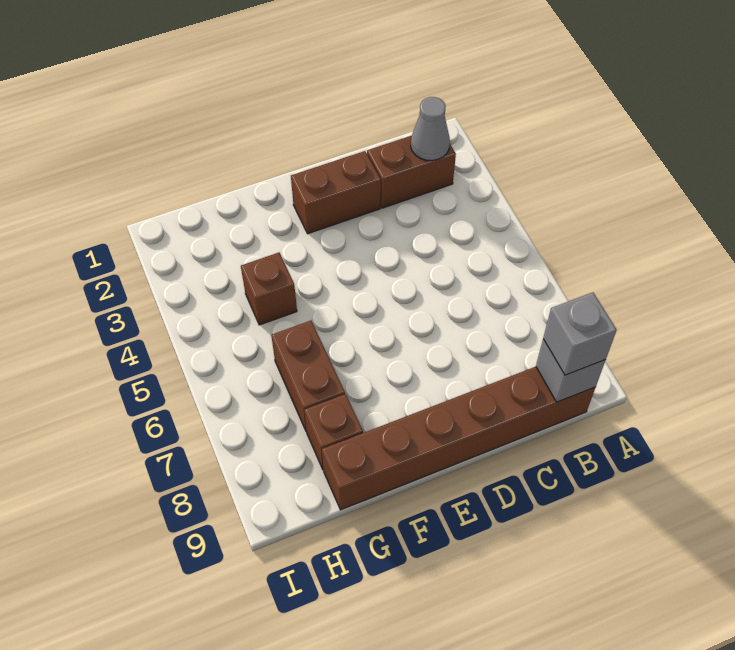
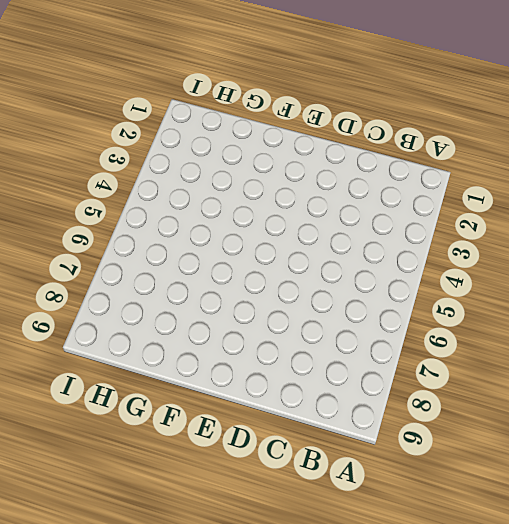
none -> brown 1x2 brick [367,136,456,208]
none -> brown 1x6 brick [322,367,596,510]

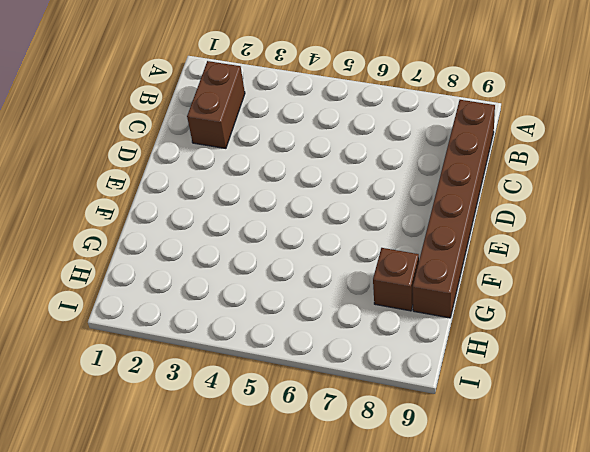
none -> brown 1x2 brick [291,151,381,234]
none -> brown 1x1 brick [241,253,297,325]

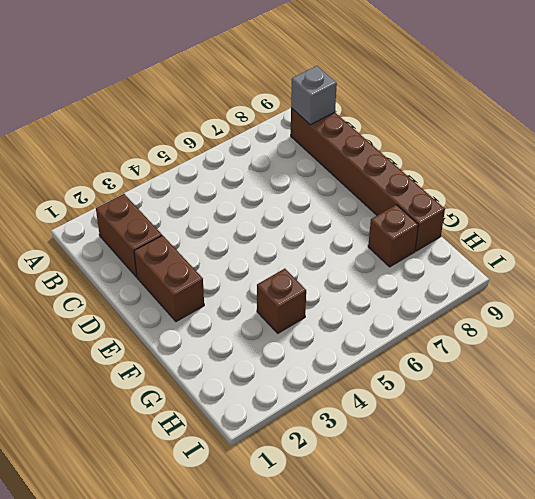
none -> brown 1x2 brick [271,321,345,432]
none -> grey 1x1 cone [411,97,450,161]

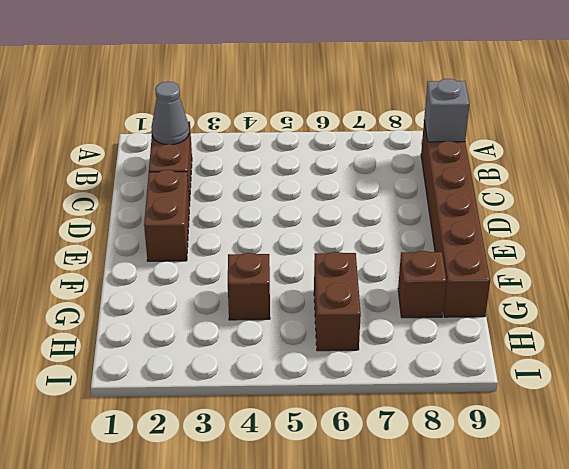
brown 1x2 brick [314,252,361,351] -> brown 1x2 brick turned to [271,321,345,432]
none -> grey 1x1 brick [543,292,617,375]

